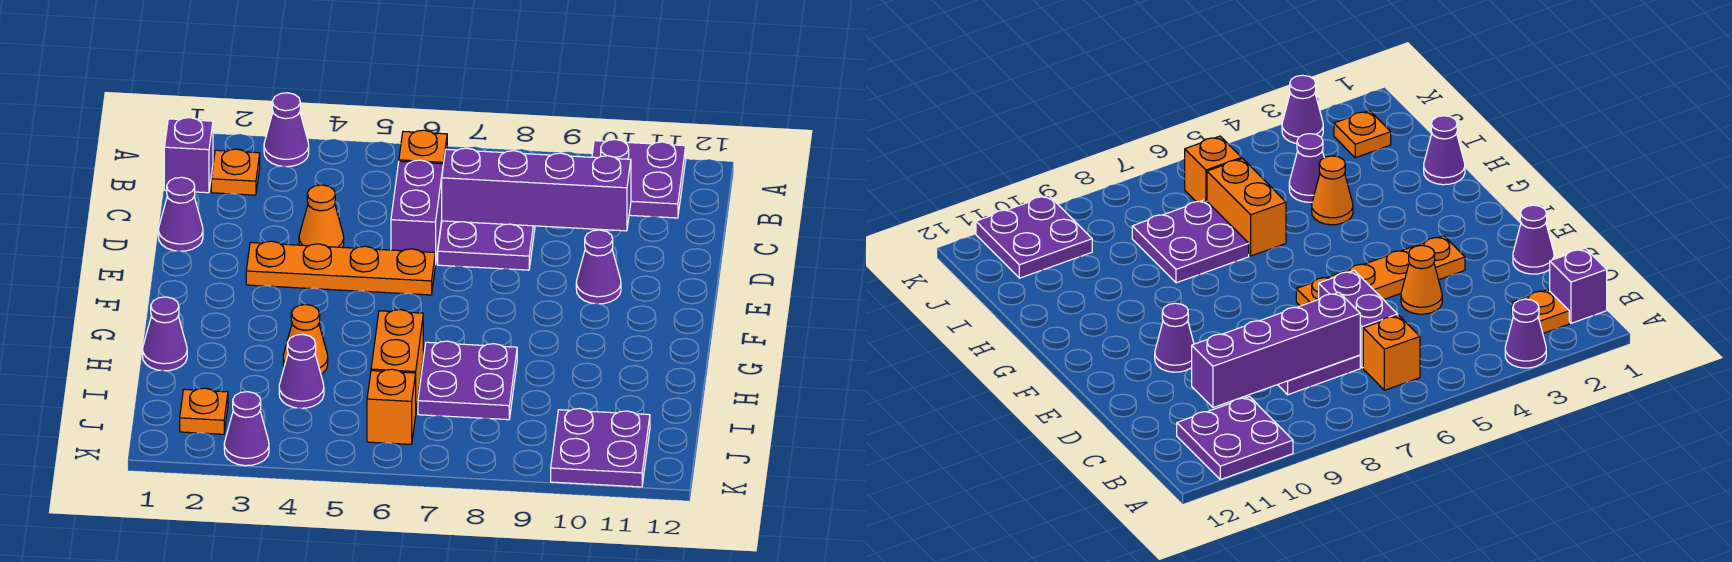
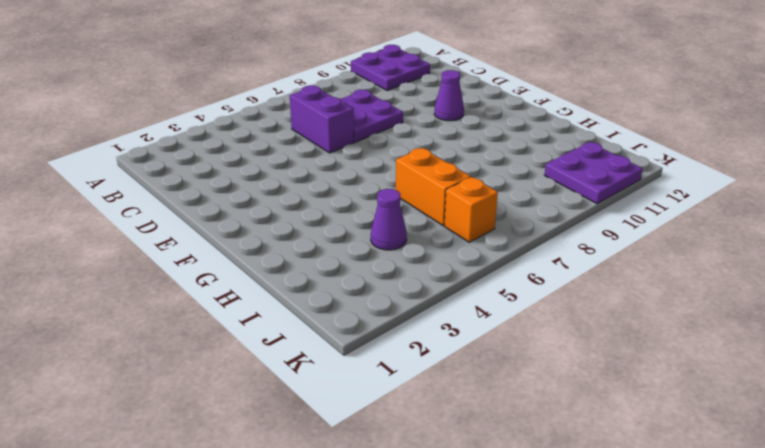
none -> purple 1x1 cone [264,93,309,167]
none -> purple 1x1 brick [164,118,213,193]
none -> orange 1x1 plate [211,149,260,195]

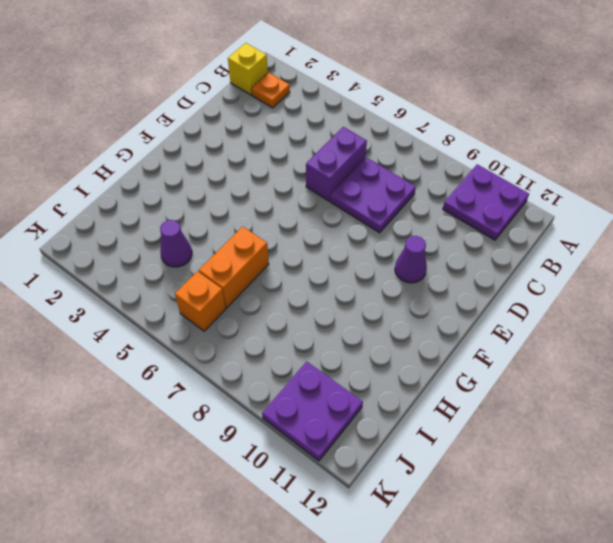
yellow 1x1 brick [228,43,268,95] -> purple 1x1 brick [164,118,213,193]
none -> purple 1x1 cone [264,93,309,167]
none -> orange 1x1 brick [399,130,447,165]
none -> purple 1x1 cone [158,177,203,251]

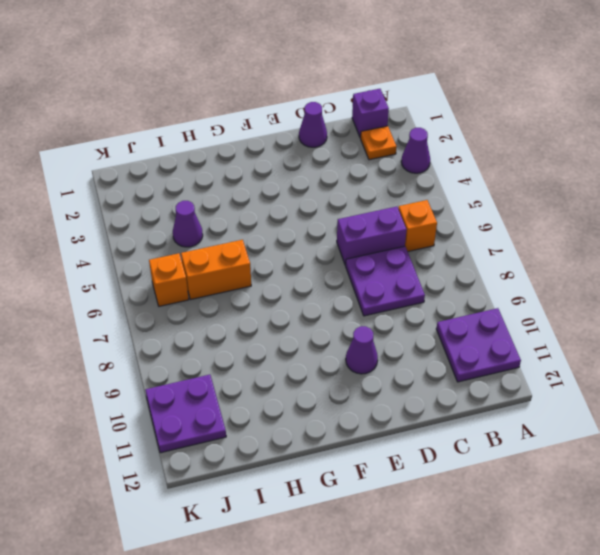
none -> orange 1x1 cone [299,185,344,248]
none -> orange 1x4 plate [246,241,435,295]
none -> purple 1x1 cone [143,297,187,371]

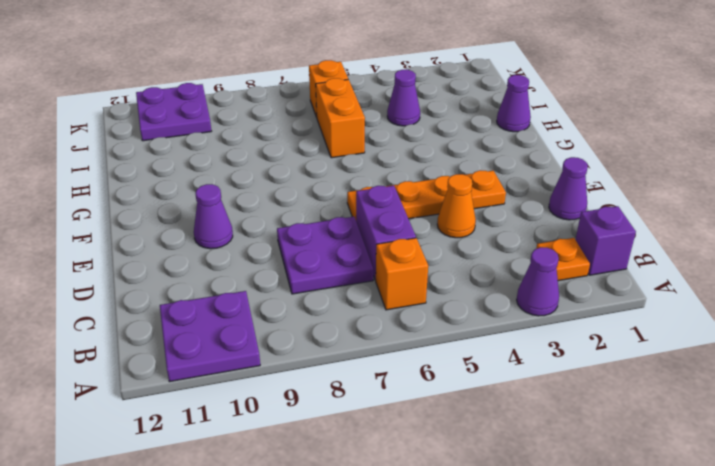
none -> orange 1x1 cone [283,305,328,374]
none -> purple 2x2 plate [418,341,517,420]
none -> orange 1x1 plate [180,388,228,434]

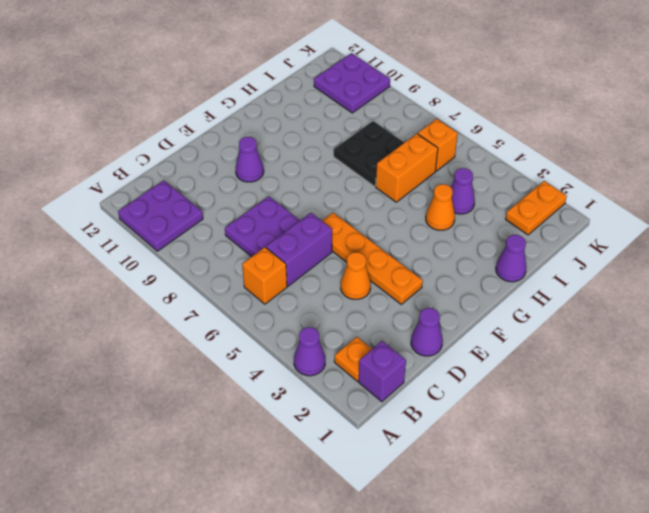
black 2x2 plate [334,121,405,186] -> purple 2x2 plate [418,341,517,420]
orange 1x2 plate [506,181,567,235] -> orange 1x1 plate [180,388,228,434]
none -> purple 1x1 cone [224,392,269,466]
none -> purple 1x4 brick [442,148,631,231]

